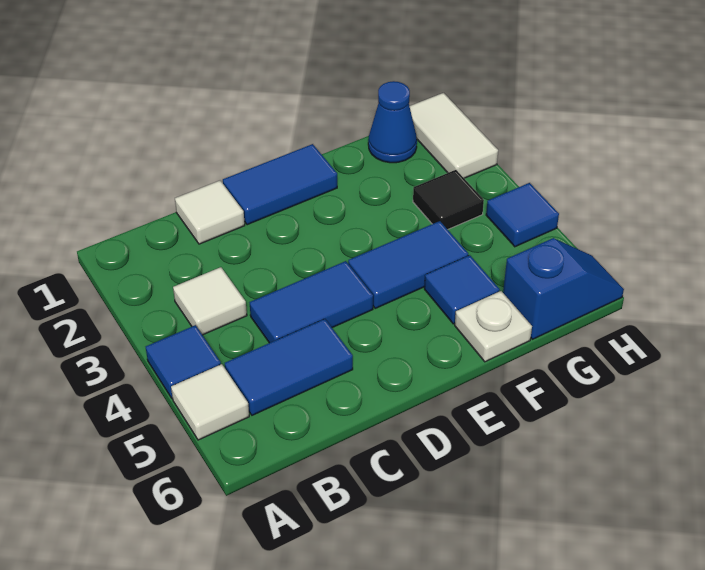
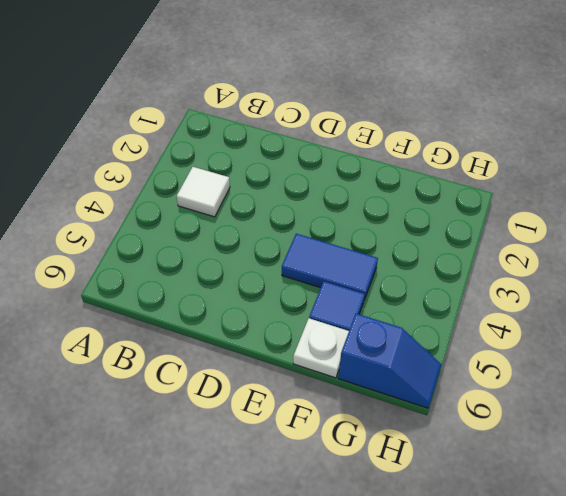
none -> blue 1x1 tile [146,325,221,398]
none -> white 1x1 tile [171,364,249,440]
none -> blue 1x2 tile [225,319,353,415]

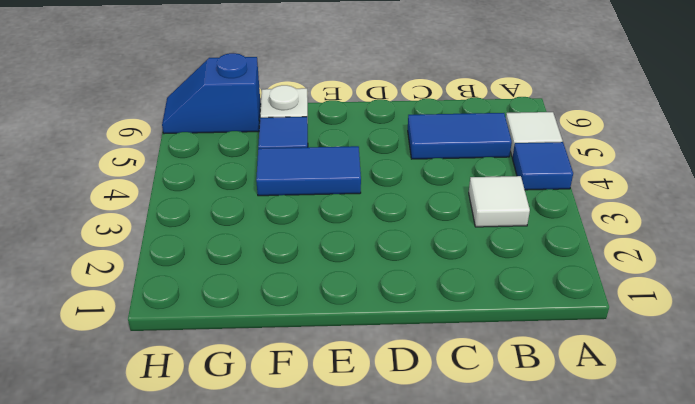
none -> white 1x1 tile [175,181,245,244]
none -> blue 1x2 tile [250,261,373,343]
none -> blue 1x2 tile [223,144,337,225]

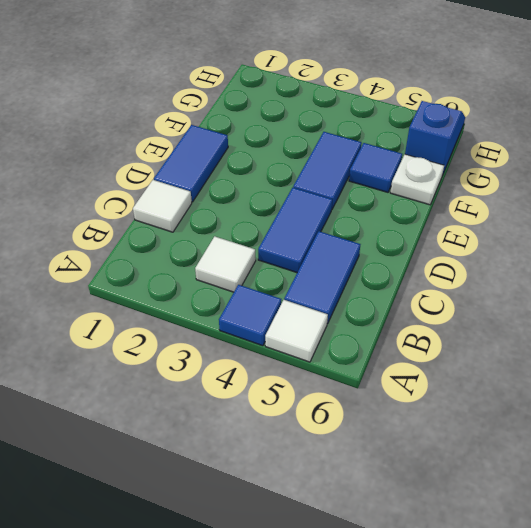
none -> blue 1x1 cone [368,81,417,163]
none -> black 1x1 tile [413,170,484,229]
none -> white 1x2 tile [409,93,498,178]

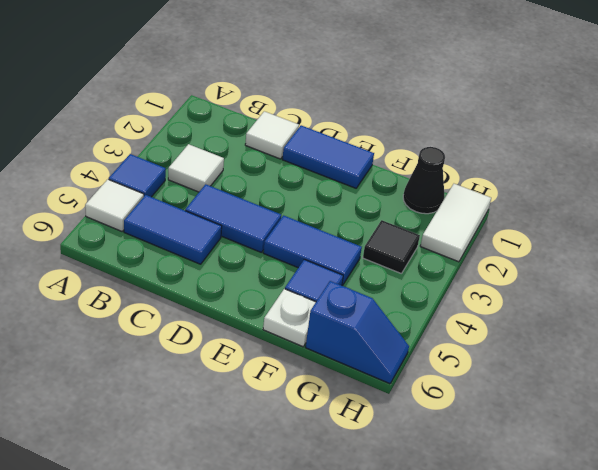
black 1x1 cone [403,147,445,214] -> blue 1x1 cone [368,81,417,163]
none -> blue 1x1 tile [486,183,559,247]

